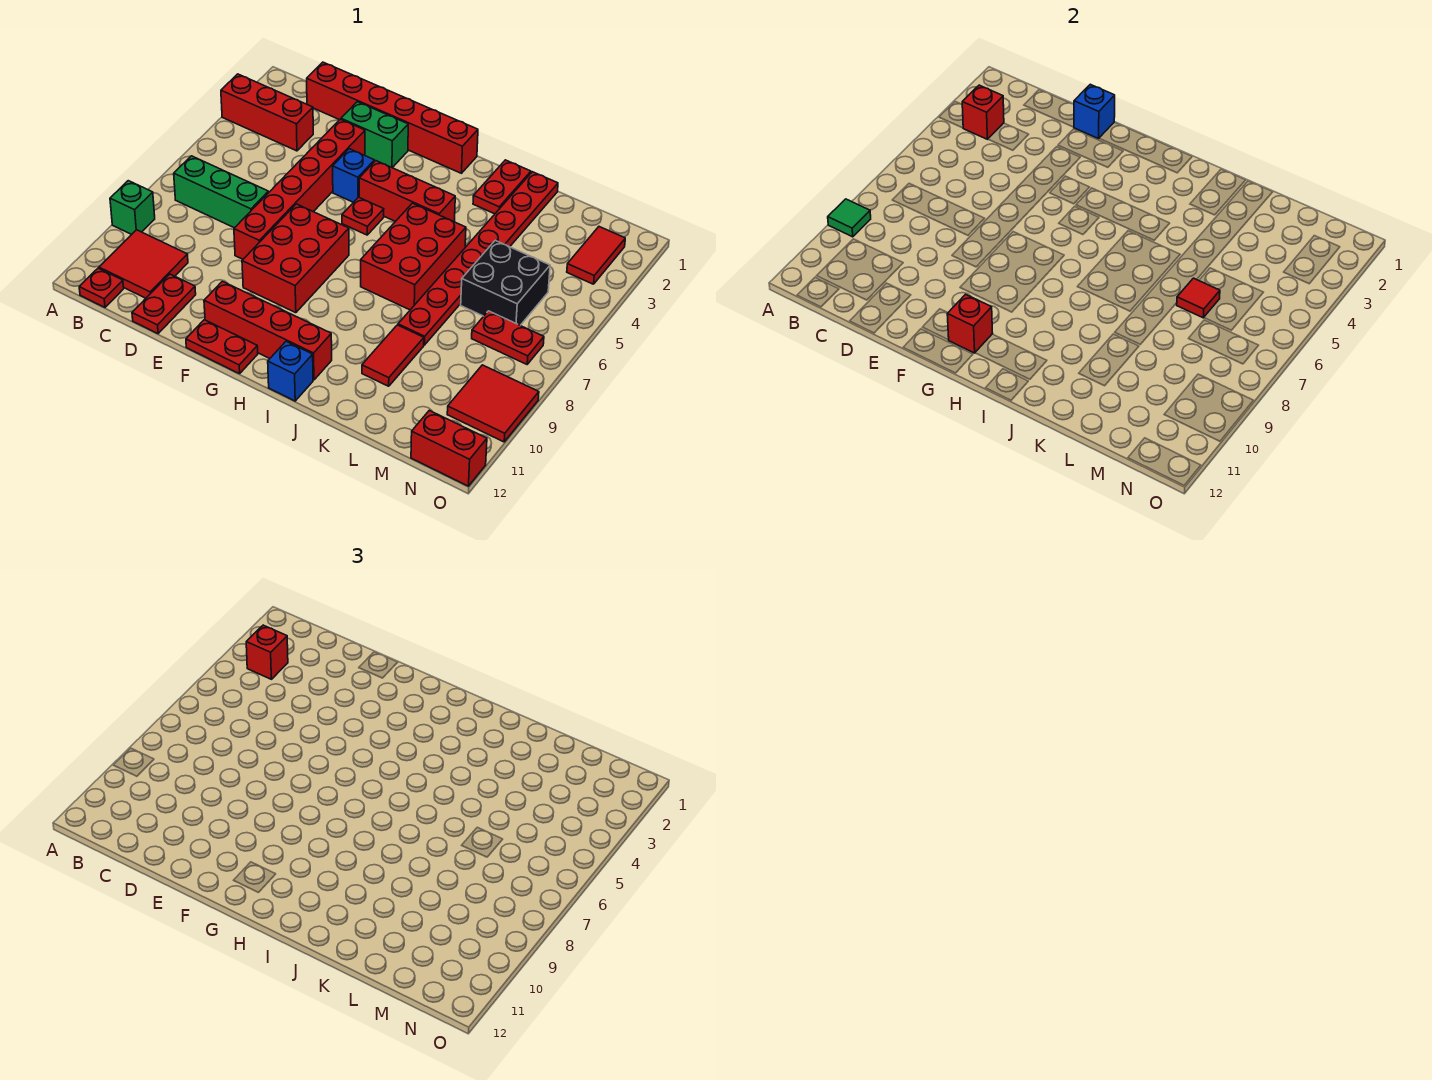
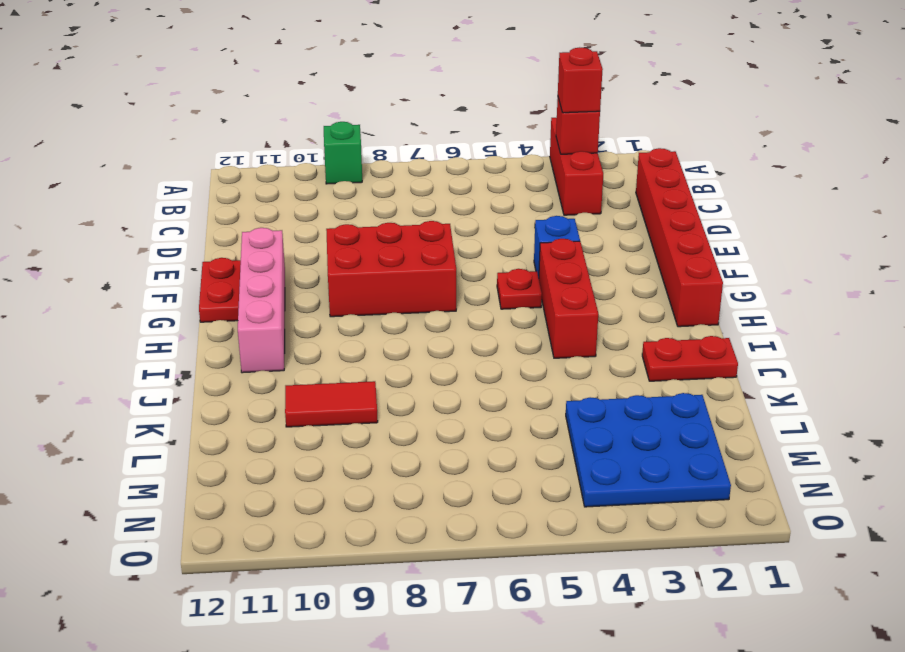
pink 1x4 brick [238,228,285,373] -> red 1x4 brick [204,281,332,380]
blue 3x3 plate [566,393,731,507] -> red 1x2 tile [567,227,625,284]
none -> green 1x3 brick [174,156,268,228]
none -> red 2x2 tile [99,230,188,298]
none -> red 1x1 plate [79,268,124,307]
none -> red 1x2 plate [132,274,196,334]

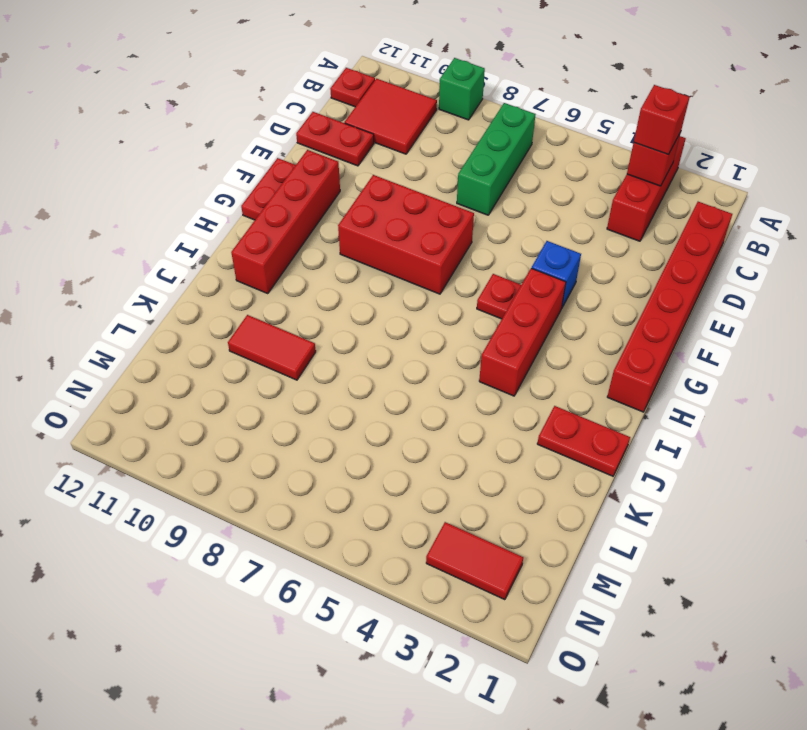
none -> green 1x2 brick [341,102,408,168]
none -> red 1x6 brick [234,119,365,259]
none -> red 2x3 brick [361,203,466,310]
none -> blue 1x1 brick [268,341,313,401]

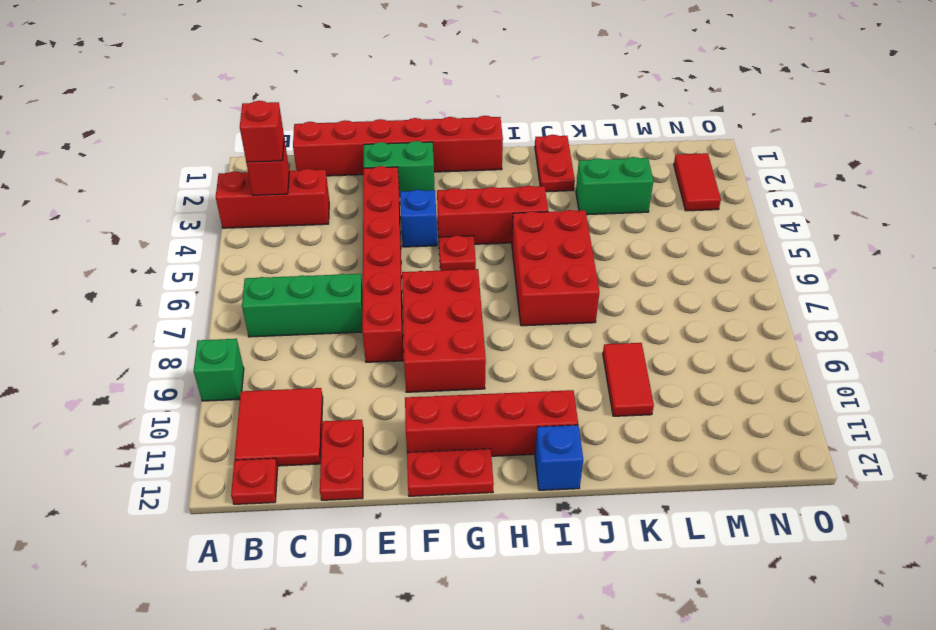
green 1x2 brick [576,157,653,215] -> red 1x8 plate [398,172,558,345]
none -> black 2x2 brick [461,240,550,325]
none -> red 1x2 plate [472,311,544,364]
none -> red 2x2 tile [447,365,539,442]
none -> red 1x2 brick [411,410,487,486]

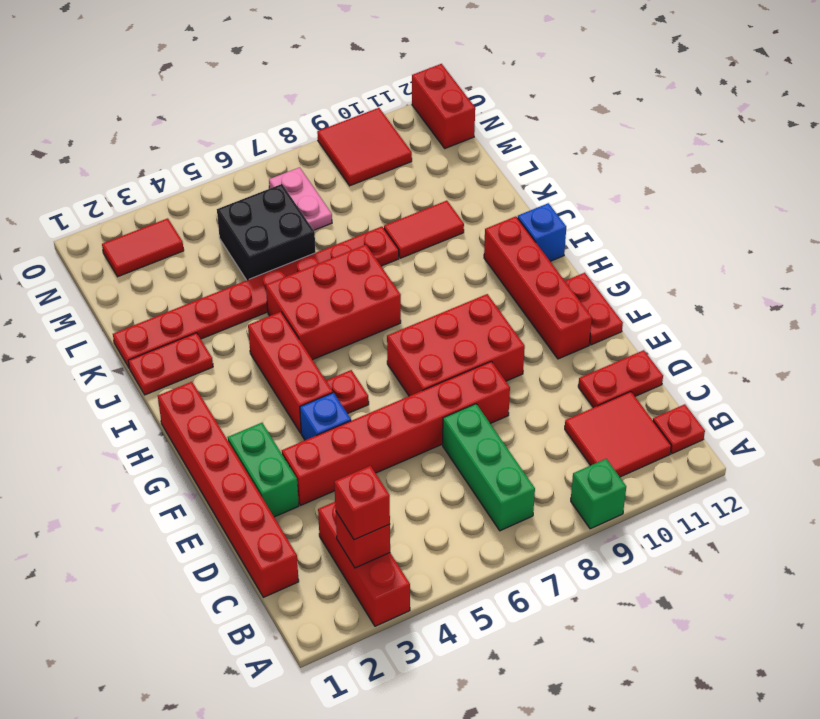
pink 1x2 plate [269,167,332,230] -> red 1x2 plate [472,311,544,364]
none -> green 1x1 tile [828,199,871,237]
none -> blue 1x1 brick [1074,84,1115,139]
none -> red 1x1 brick [947,294,993,353]
none -> red 1x1 tile [1177,278,1220,318]

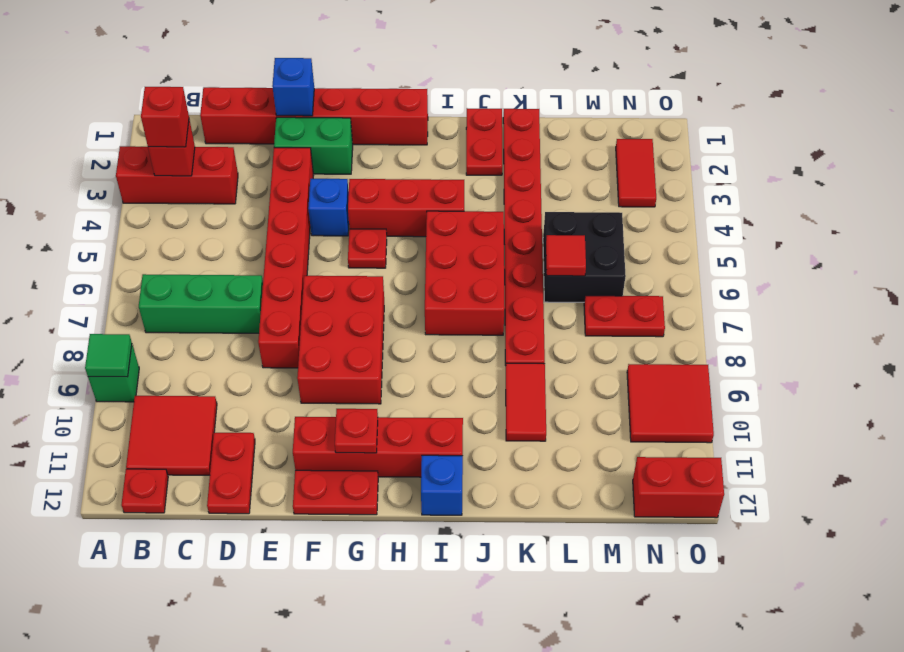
red 1x1 plate [335,409,378,453] -> red 1x1 brick [947,294,993,353]

